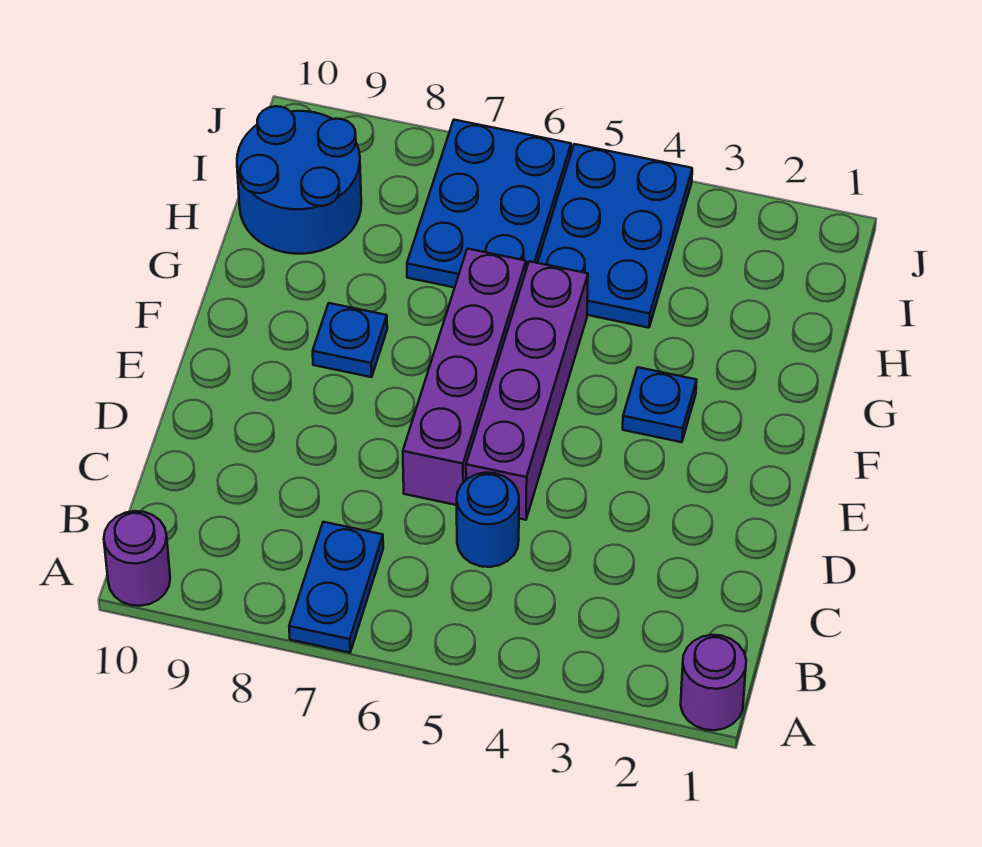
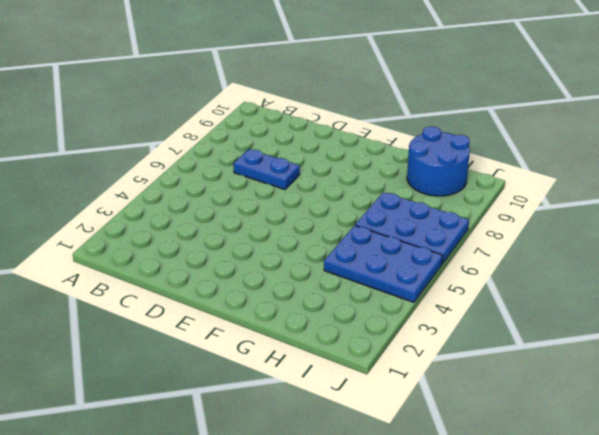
blue 1x2 plate [234,149,300,190] -> blue 1x2 plate moved to [289,522,383,653]
none -> purple 1x1 round brick [681,635,746,730]
none -> purple 1x1 round brick [104,511,170,606]

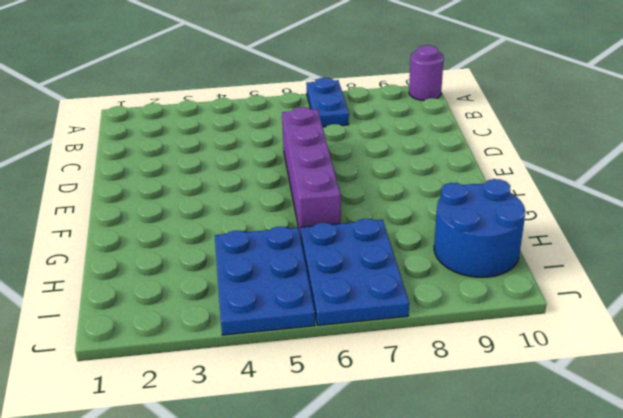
none -> purple 1x1 round brick [681,635,746,730]
none -> blue 1x1 round brick [457,473,519,567]

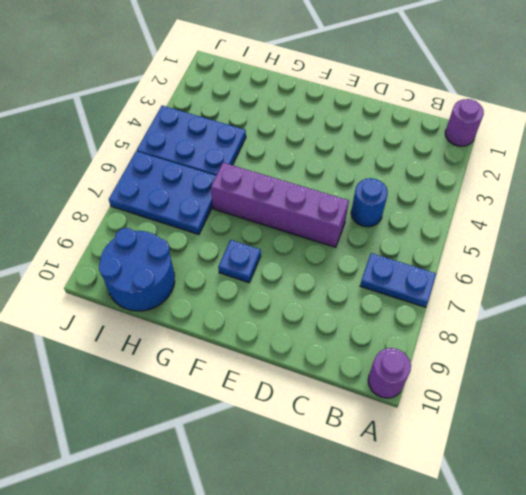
none -> purple 1x4 brick [466,261,588,520]
none -> blue 1x1 plate [623,367,697,442]

